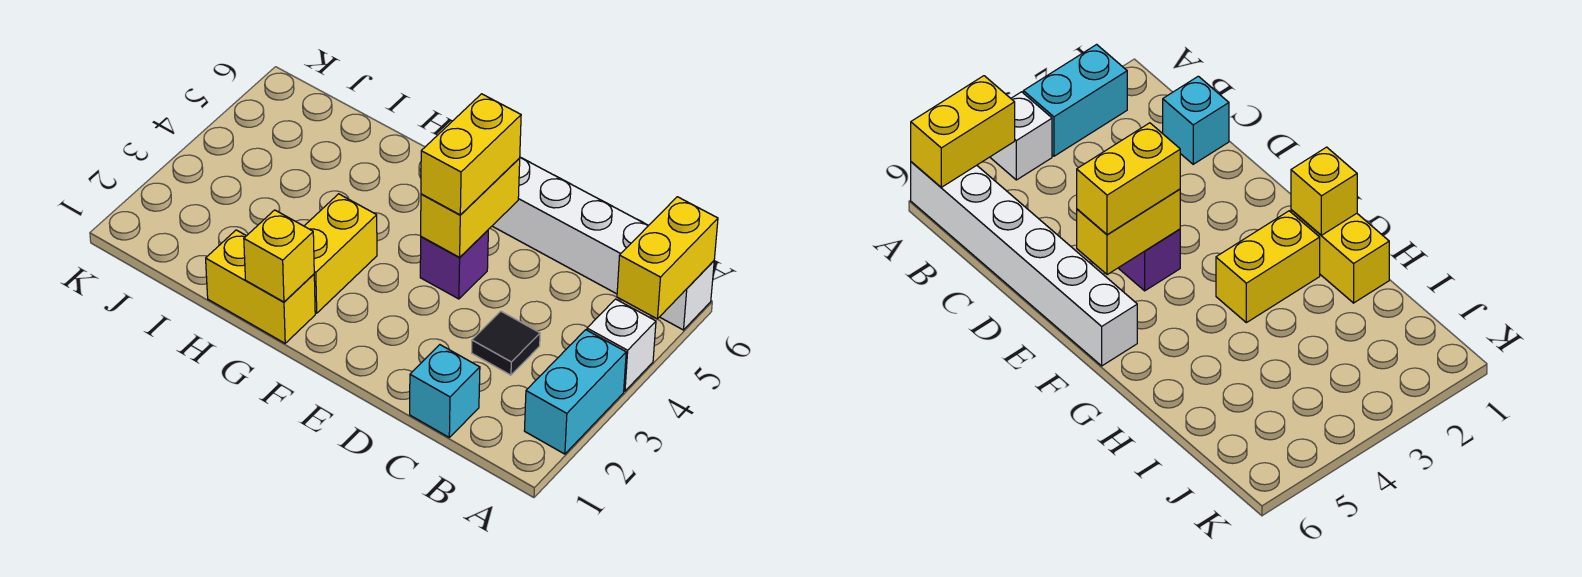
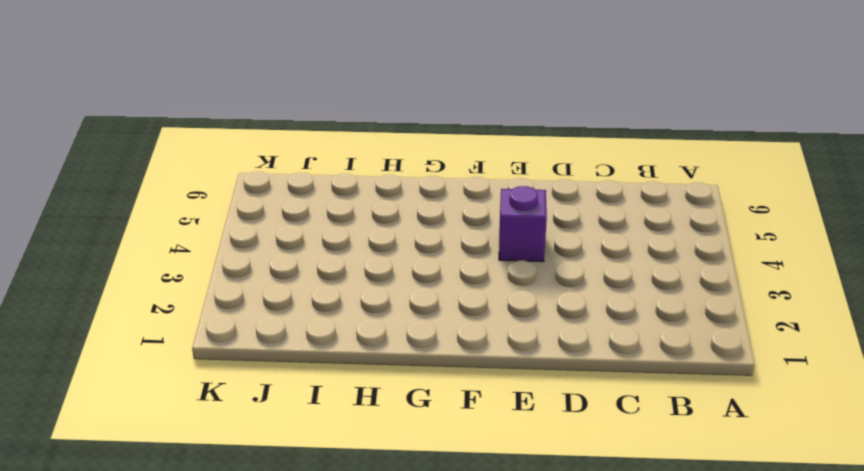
none -> cyan 1x2 brick [524,330,626,454]
none -> white 1x1 brick [587,299,656,391]
none -> white 1x6 brick [493,157,714,330]

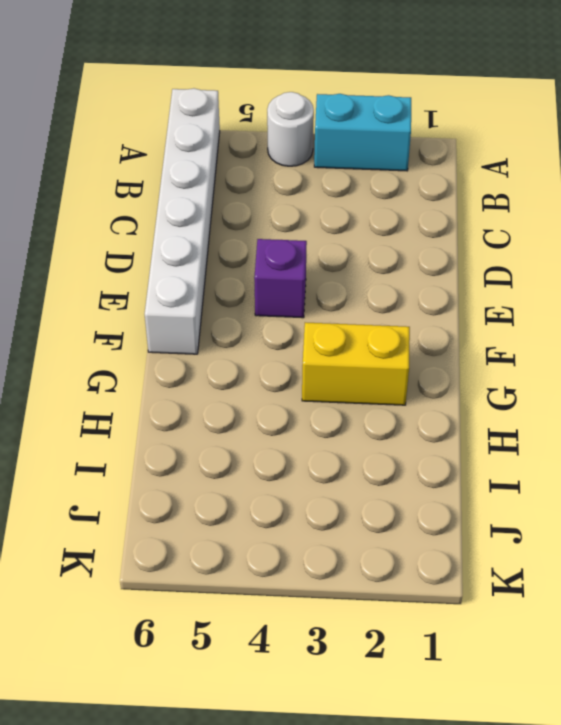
white 1x1 round brick [267,92,314,166] -> white 1x1 brick [587,299,656,391]
none -> cyan 1x1 brick [410,345,480,437]
none -> black 1x1 tile [472,311,540,375]
none -> yellow 1x2 brick [206,230,315,343]

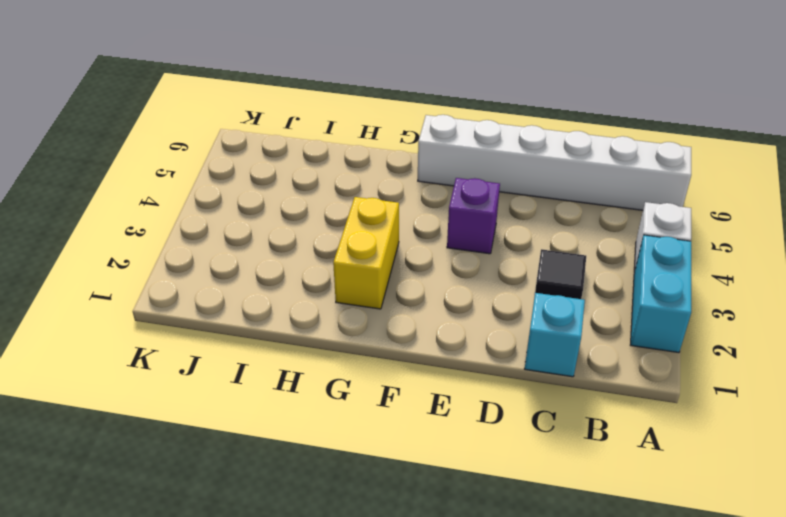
none -> yellow 1x2 brick [206,230,315,343]
none -> yellow 1x2 brick [617,197,718,319]
none -> yellow 1x2 brick [421,158,520,257]

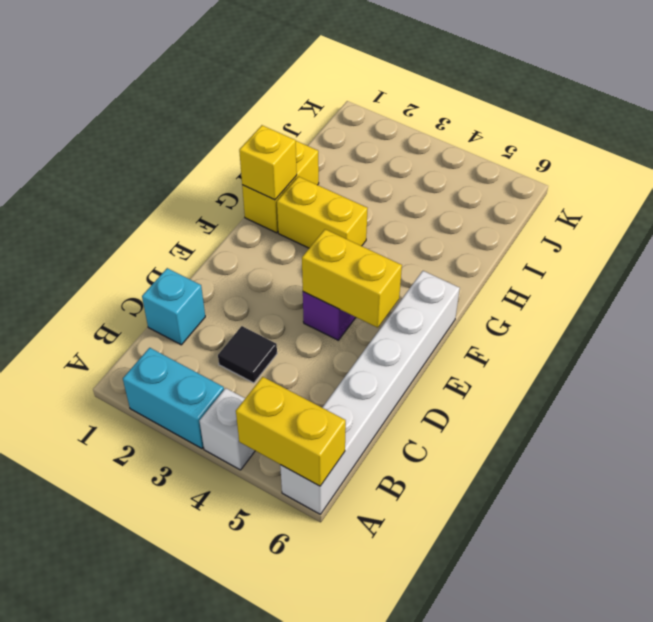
none -> yellow 1x2 brick [421,94,521,215]

